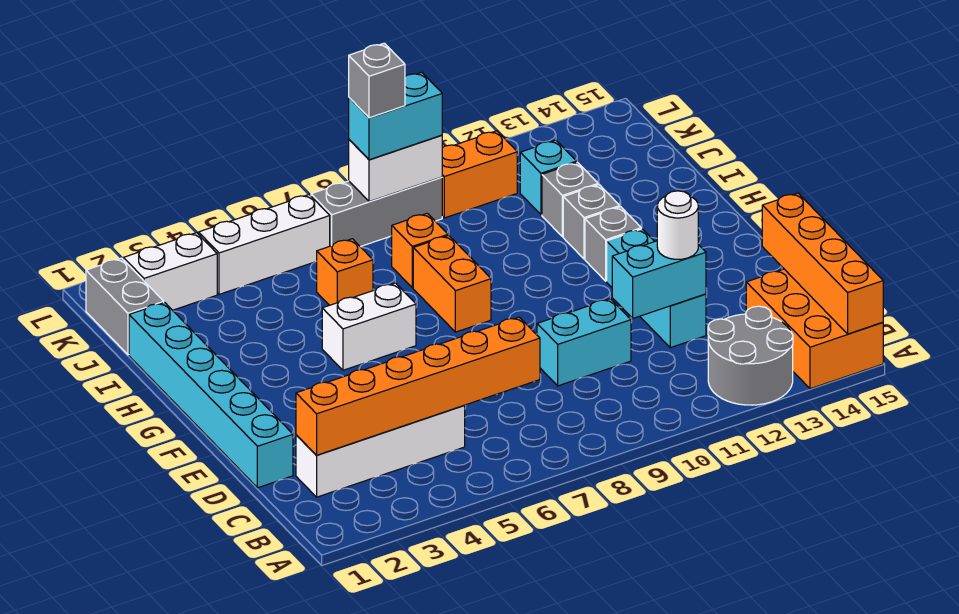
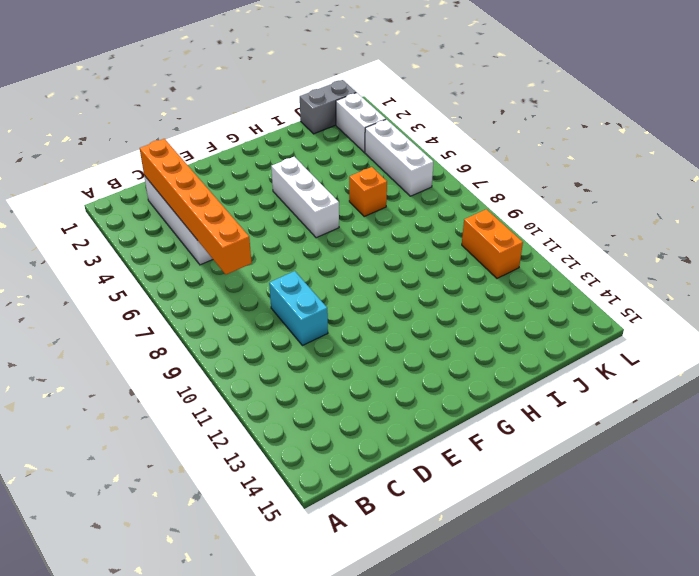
white 1x3 brick [271,157,339,238] -> white 1x2 brick [322,283,416,370]
none -> grey 2x2 round brick [708,306,793,405]
none -> orange 2x3 brick [746,269,883,389]
none -> cyan 1x6 brick [129,302,293,488]

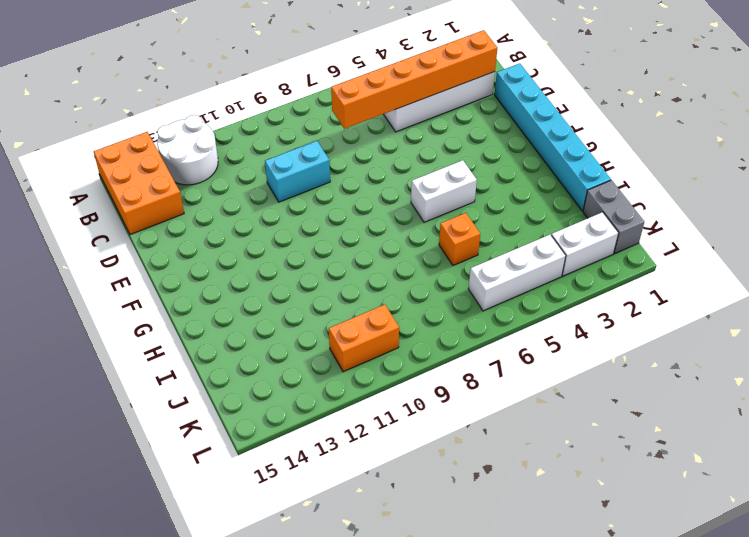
white 2x2 round brick [157,115,218,185] -> grey 2x2 round brick [708,306,793,405]
none -> cyan 1x3 brick [607,229,706,348]
none -> orange 1x2 brick [413,236,491,332]
none -> grey 1x1 brick [585,207,641,281]

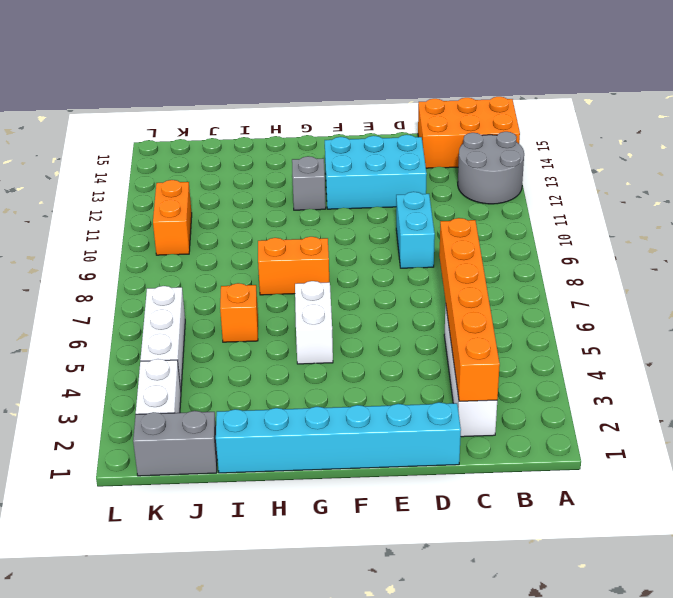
cyan 2x3 brick [325,135,427,209] -> cyan 1x3 brick [607,229,706,348]
none -> grey 1x1 brick [563,185,620,259]
none -> orange 1x1 brick [392,213,448,288]
none -> grey 1x1 brick [542,162,598,237]

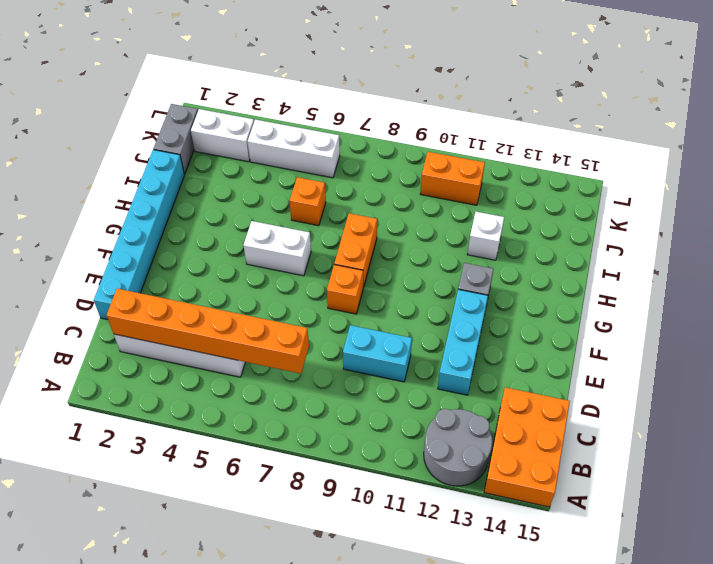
orange 1x1 brick [327,265,363,314] -> orange 1x1 brick moved to [392,213,448,288]
white 1x1 brick [467,212,504,260] -> grey 1x1 brick [542,162,598,237]
none -> grey 1x1 brick [563,185,620,259]
none -> cyan 1x1 brick [520,140,577,215]
none -> grey 1x3 brick [311,177,442,247]

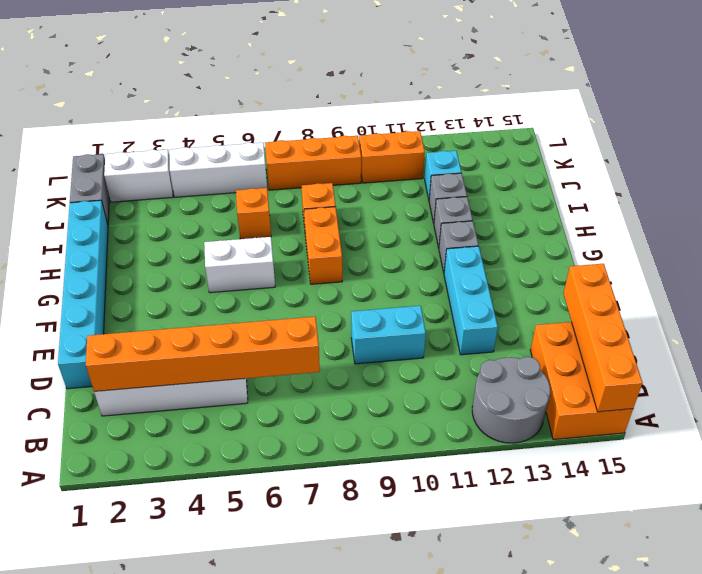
orange 1x3 brick [265,136,361,190] -> grey 1x3 brick [311,177,442,247]
none -> cyan 1x2 brick [612,241,706,318]
none -> white 1x2 brick [349,135,442,202]
none -> white 1x1 round brick [657,191,698,259]

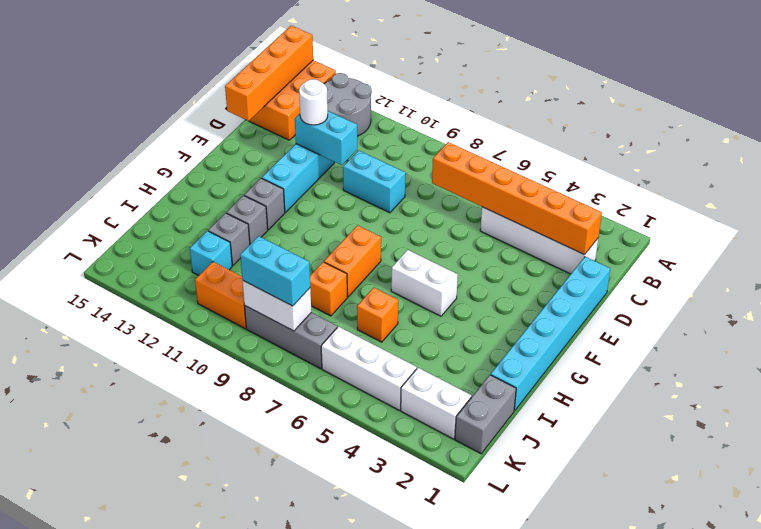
none -> grey 1x1 brick [349,43,405,118]

